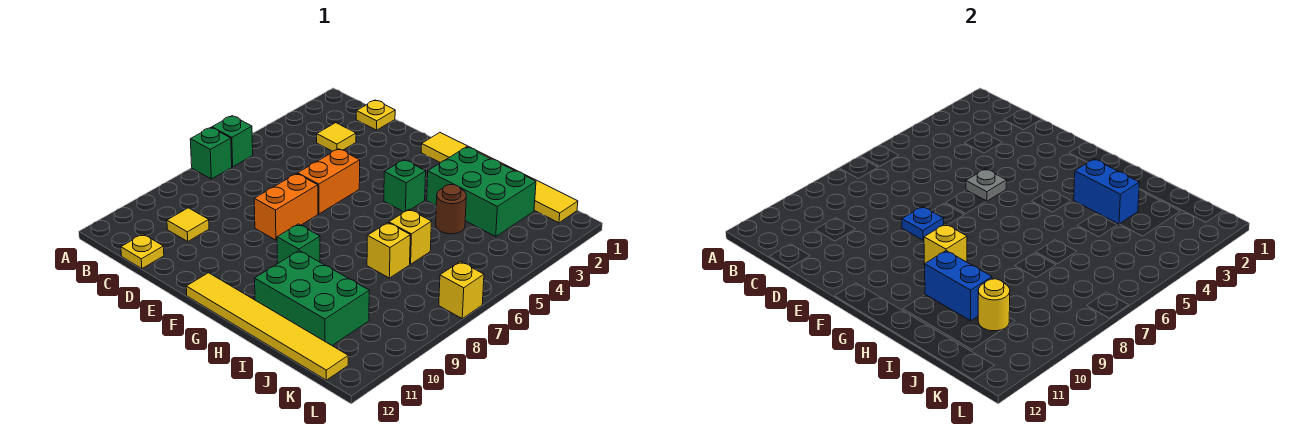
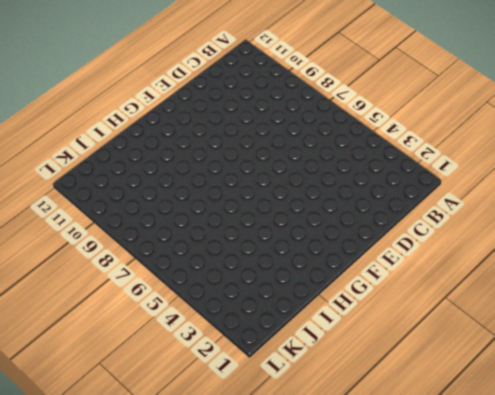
none -> green 1x1 brick [212,116,253,167]
none -> green 1x1 brick [190,128,232,179]
none -> yellow 1x1 plate [356,100,395,130]

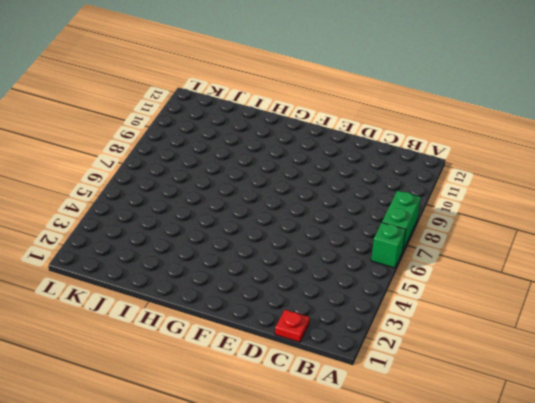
green 1x2 brick [382,191,421,250] -> green 1x1 brick [190,128,232,179]
red 1x1 plate [275,310,310,342] -> yellow 1x1 plate [356,100,395,130]
none -> yellow 1x1 tile [317,123,356,151]
none -> yellow 1x1 tile [167,208,209,241]
none -> yellow 1x1 plate [121,234,164,269]

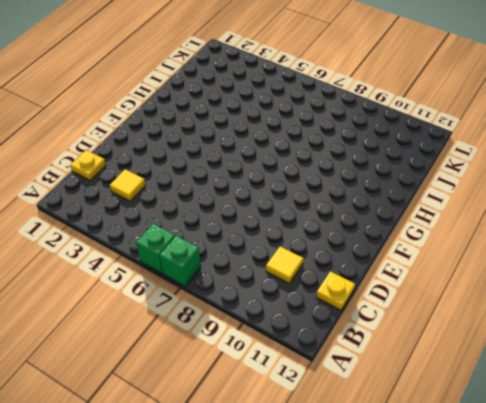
none -> orange 1x2 brick [298,149,360,214]
none -> orange 1x2 brick [254,174,318,240]
none -> yellow 1x6 tile [421,133,578,223]

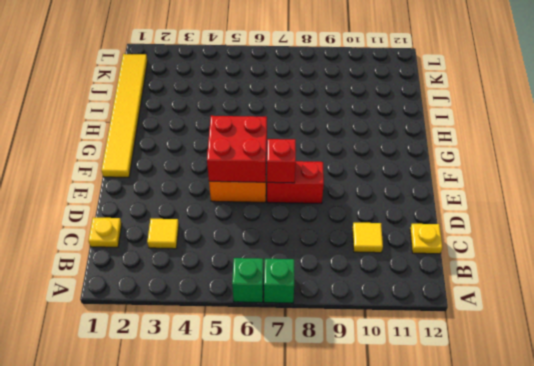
red 2x2 brick [207,116,267,182] -> grey 1x1 plate [966,169,1007,201]
red 1x2 brick [267,161,324,204] -> orange 1x2 brick [254,174,318,240]
red 1x1 brick [267,139,296,183] -> none
none -> yellow 1x6 tile [186,273,348,380]
none -> green 1x1 brick [384,160,426,212]
none -> green 1x1 brick [277,224,320,264]

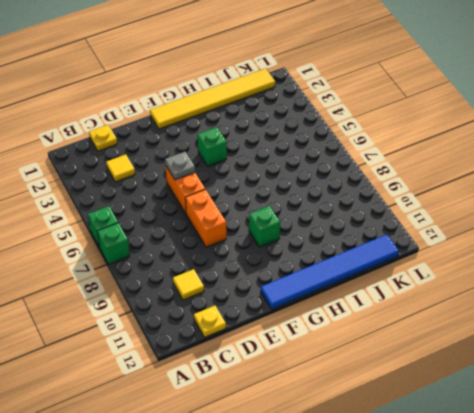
blue 1x6 tile [261,234,399,309] -> yellow 1x6 tile [186,273,348,380]
none -> green 2x3 brick [427,147,536,236]
none -> green 2x3 brick [255,251,369,345]
none -> brown 1x1 round brick [436,185,466,234]

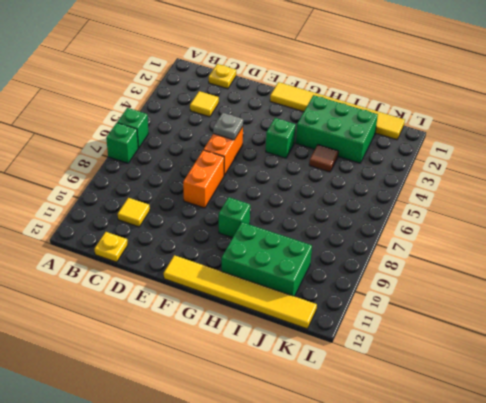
brown 1x1 tile [309,145,339,172] -> brown 1x1 round brick [436,185,466,234]
none -> yellow 1x1 brick [389,210,431,264]
none -> yellow 1x1 brick [367,223,410,278]
none -> yellow 1x1 brick [439,262,484,318]

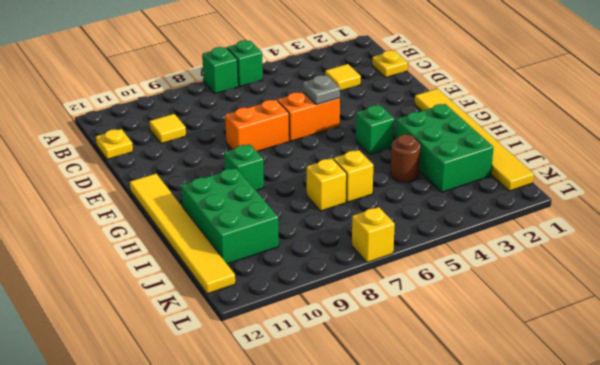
none -> blue 1x1 plate [902,207,944,240]
none -> yellow 1x1 brick [924,224,967,265]
none -> blue 1x2 brick [1074,159,1140,224]

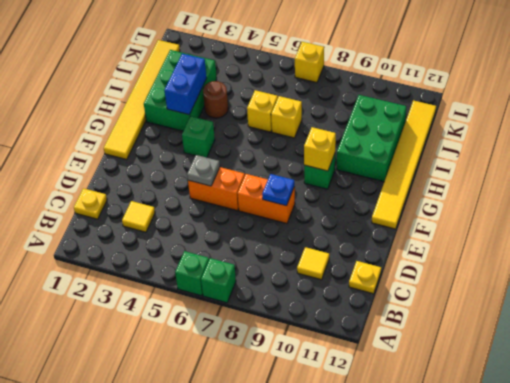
none -> blue 1x2 brick [925,251,992,321]
none -> yellow 1x1 round brick [978,279,1010,331]

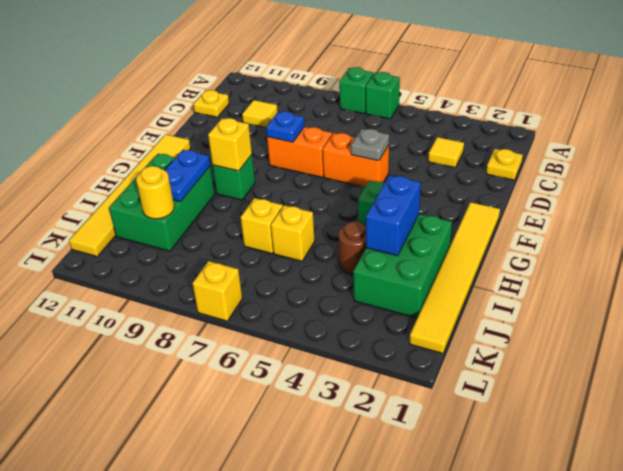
blue 1x2 plate [165,150,210,202] -> blue 1x2 brick [925,251,992,321]

